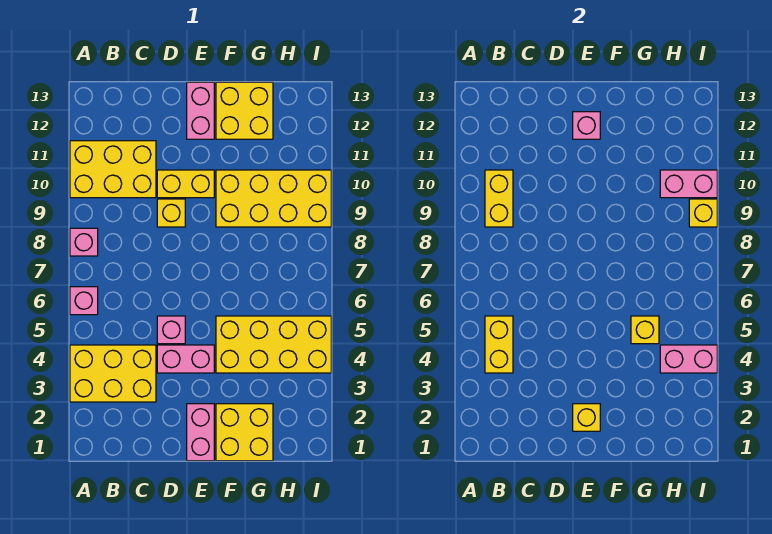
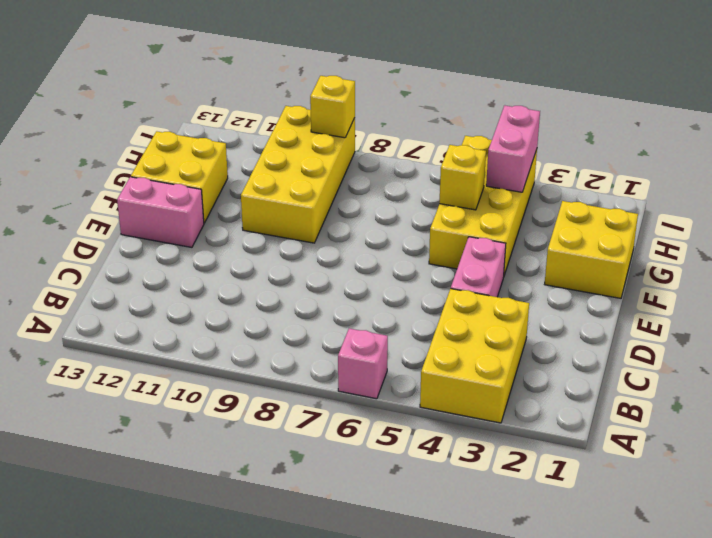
none -> pink 1x1 brick [70,228,98,256]
none -> yellow 2x3 brick [70,141,156,198]
none -> pink 1x1 brick [157,316,185,344]

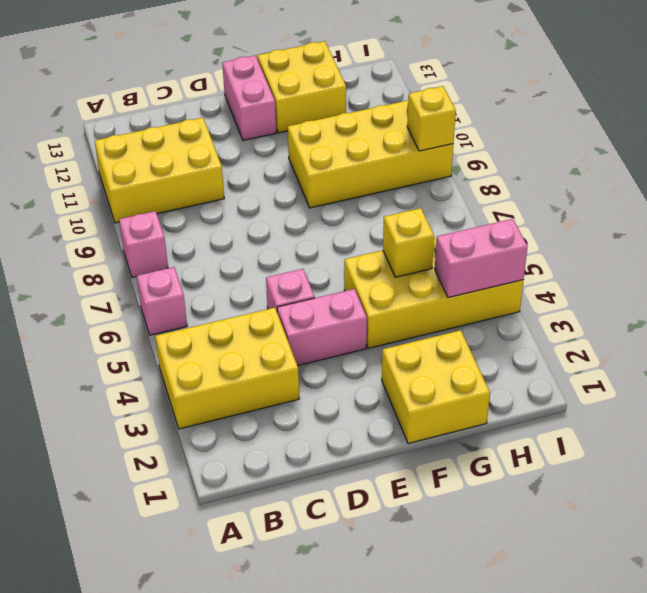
none -> yellow 1x1 brick [157,199,185,227]
none -> yellow 1x2 brick [157,170,214,198]
none -> pink 1x2 brick [187,404,214,461]

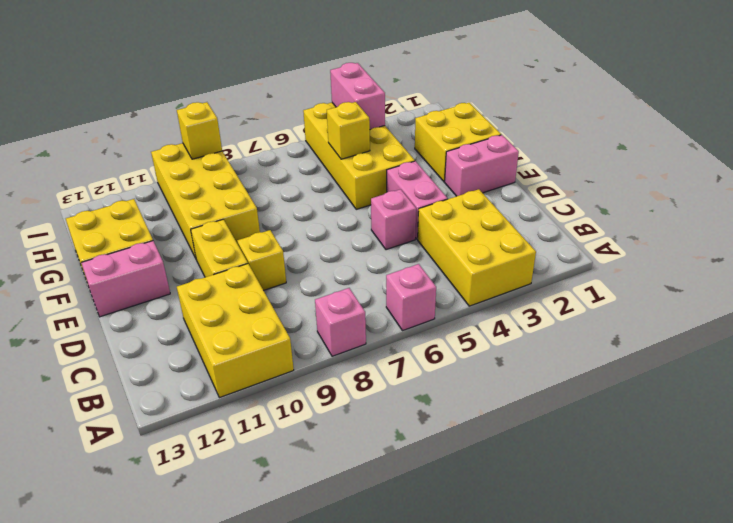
none -> yellow 1x2 brick [485,316,513,373]
none -> yellow 1x2 brick [485,170,513,227]
none -> yellow 1x1 brick [573,404,600,431]

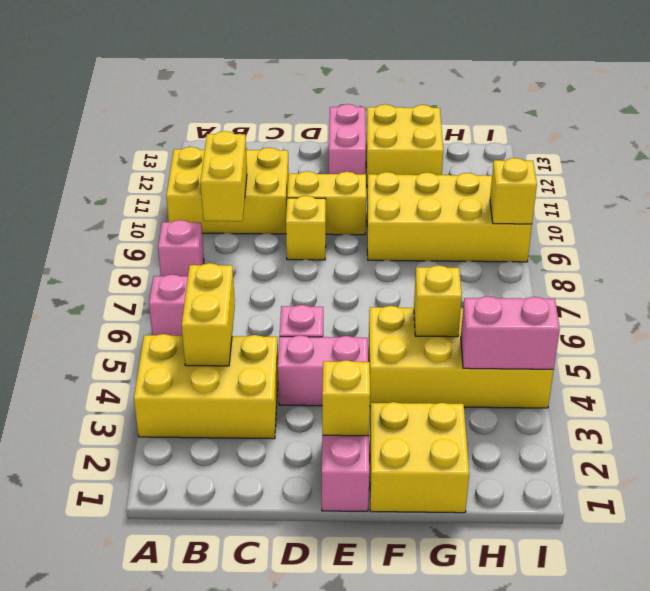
none -> pink 1x1 brick [573,112,600,139]
none -> pink 1x2 brick [660,170,717,198]

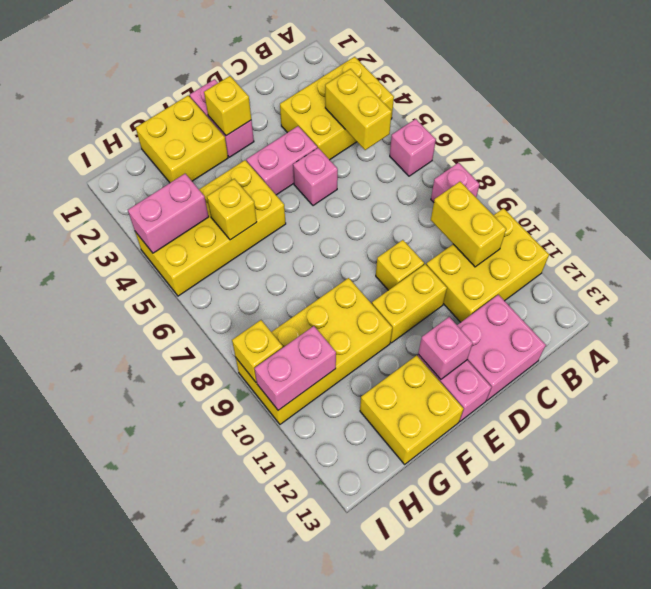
pink 2x2 brick [457,295,546,400] -> none

